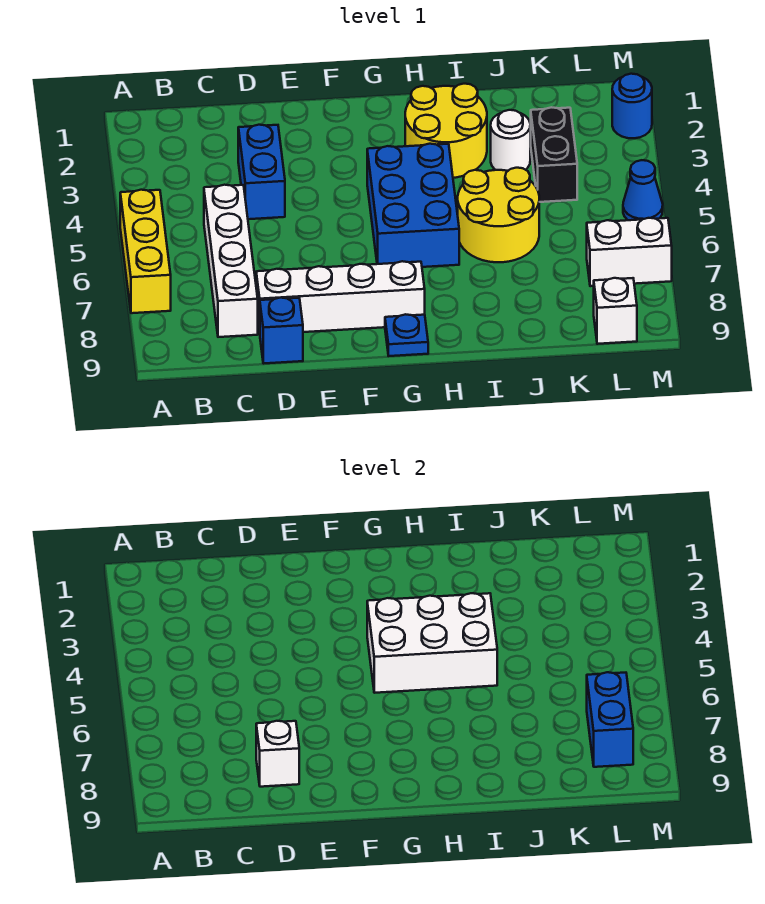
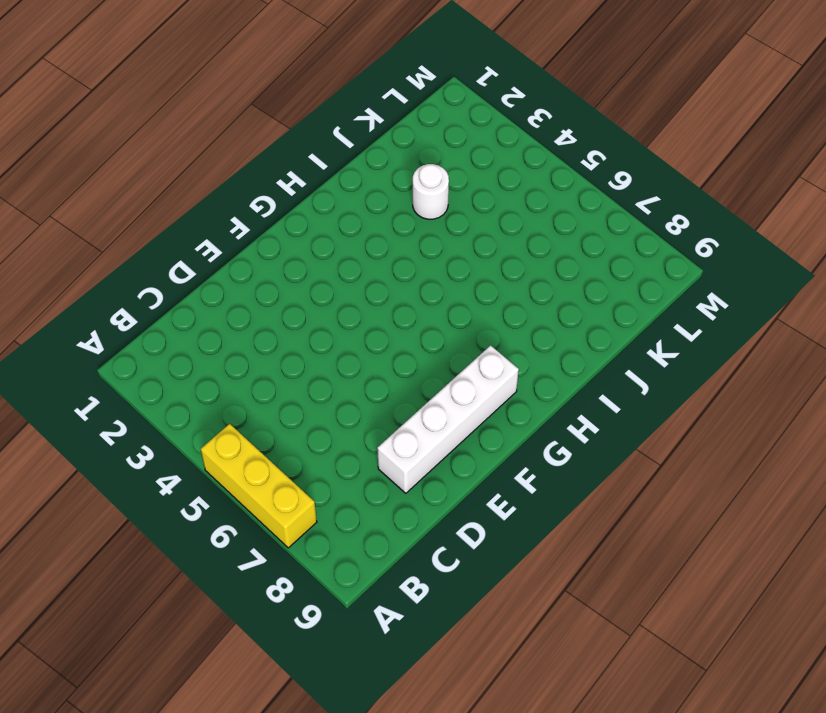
none -> white 1x4 brick [204,185,258,337]
none -> blue 1x2 brick [238,125,285,219]
none -> blue 1x1 brick [260,298,303,363]

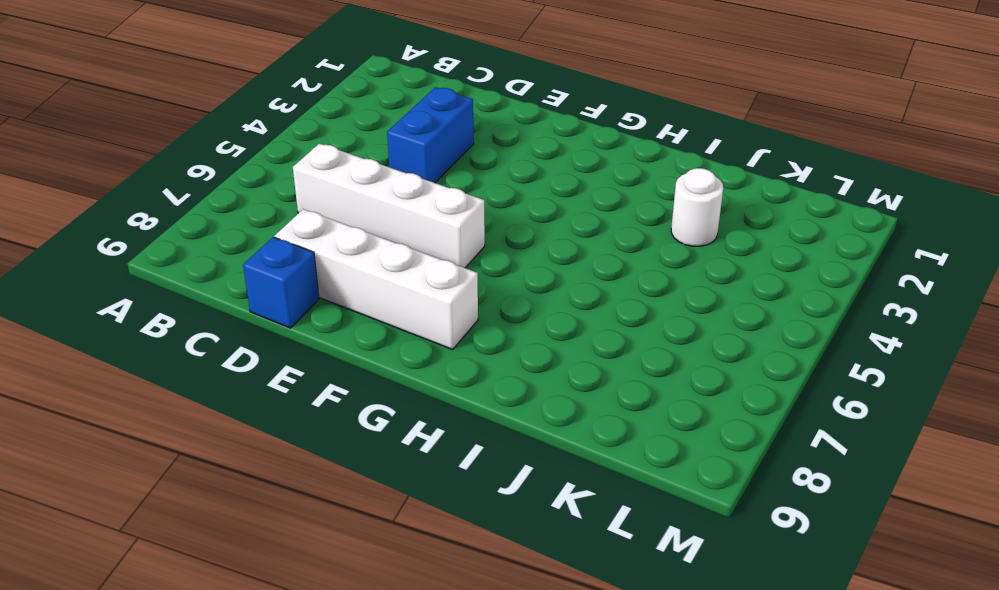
white 1x4 brick [293,144,485,268] -> white 1x4 brick turned to [204,185,258,337]
none -> yellow 1x3 brick [120,190,171,313]
none -> blue 2x3 brick [367,144,459,267]
none -> blue 1x1 plate [385,314,428,356]

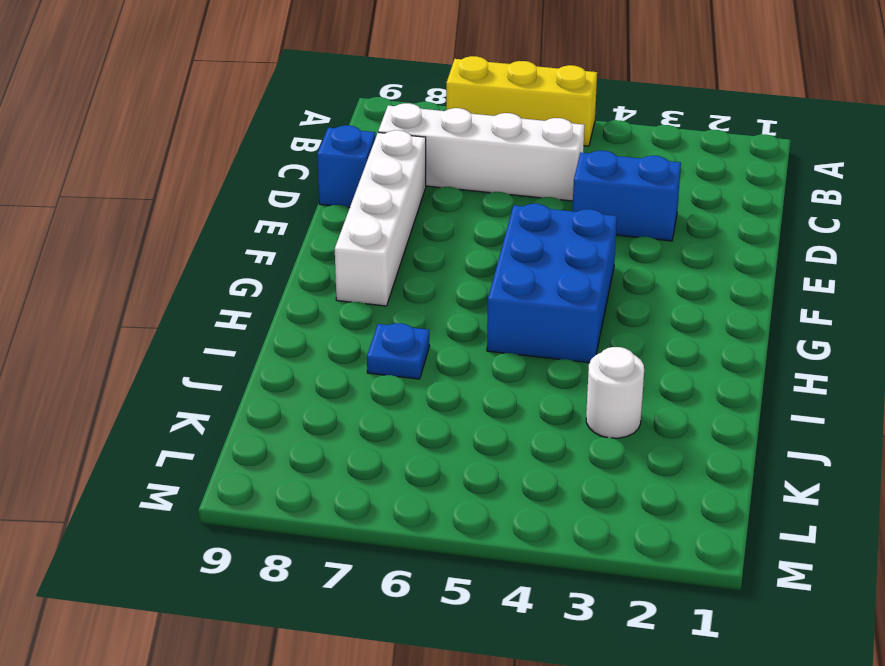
blue 2x3 brick [487,204,617,363] -> blue 2x3 brick turned to [367,144,459,267]
blue 1x1 plate [367,323,430,379] -> blue 1x1 plate moved to [385,314,428,356]
none -> yellow 2x2 round brick [405,84,487,178]
none -> yellow 2x2 round brick [458,168,539,262]
none -> black 1x2 brick [531,107,577,202]

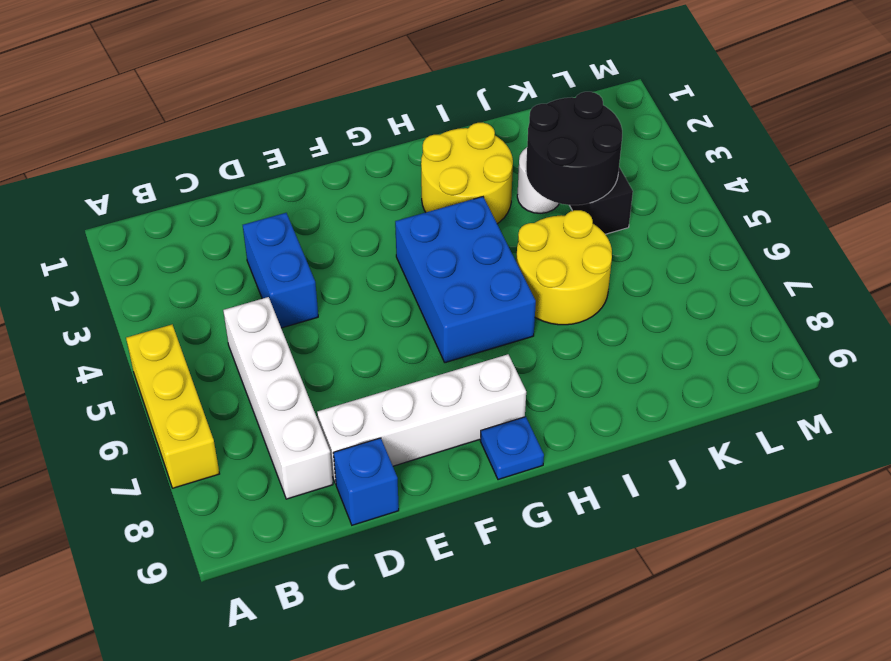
black 2x2 round brick [526,92,622,205] -> none
none -> white 1x2 brick [587,218,672,286]
none -> white 1x1 brick [594,278,637,344]
none -> blue 1x1 round brick [612,74,652,138]

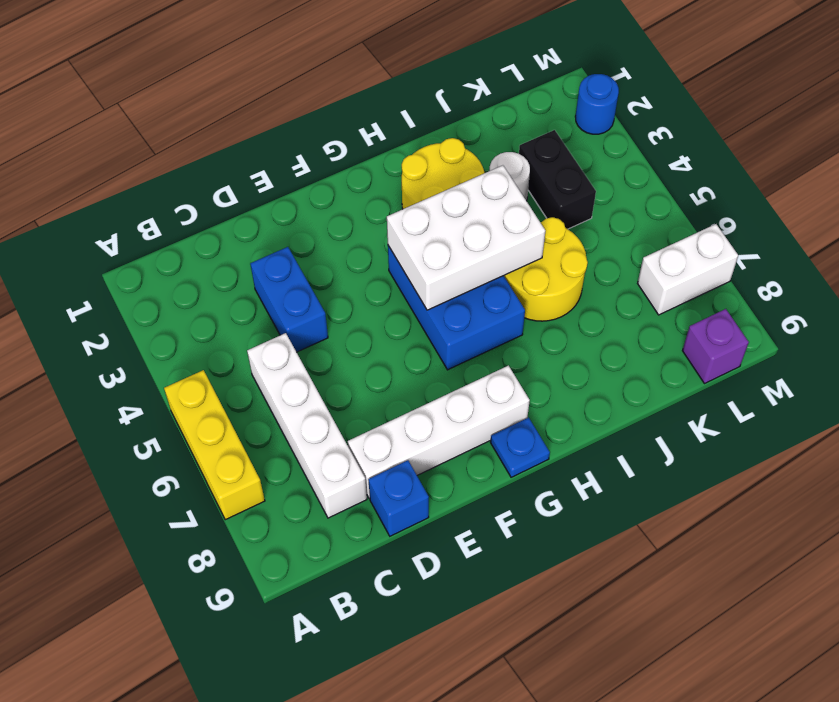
purple 1x1 brick [682,309,749,383] -> white 1x1 brick [594,278,637,344]
none -> blue 1x1 cone [623,160,663,220]
none -> white 1x1 brick [256,721,299,787]
none -> blue 1x2 brick [587,672,633,767]

